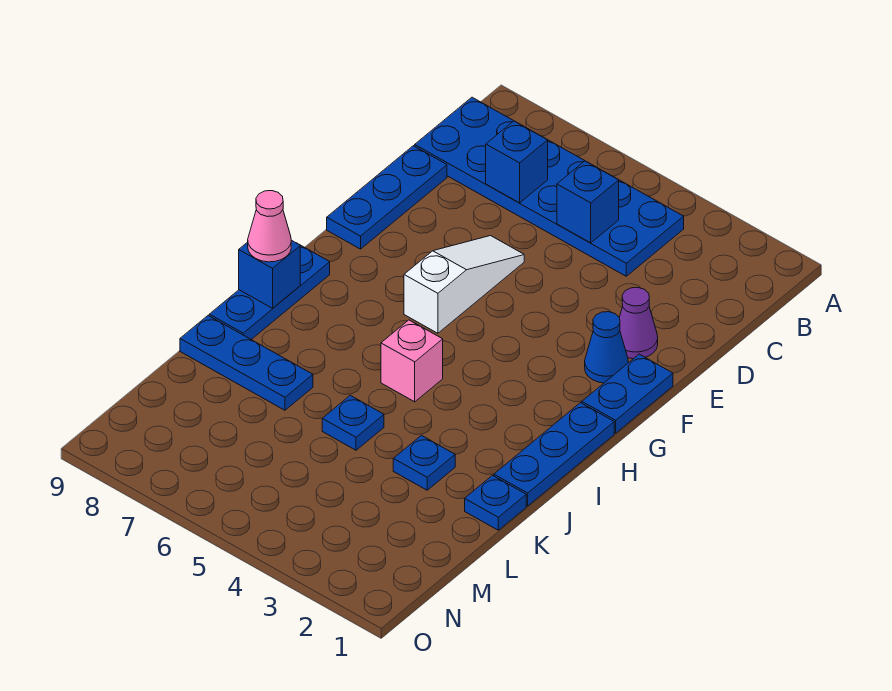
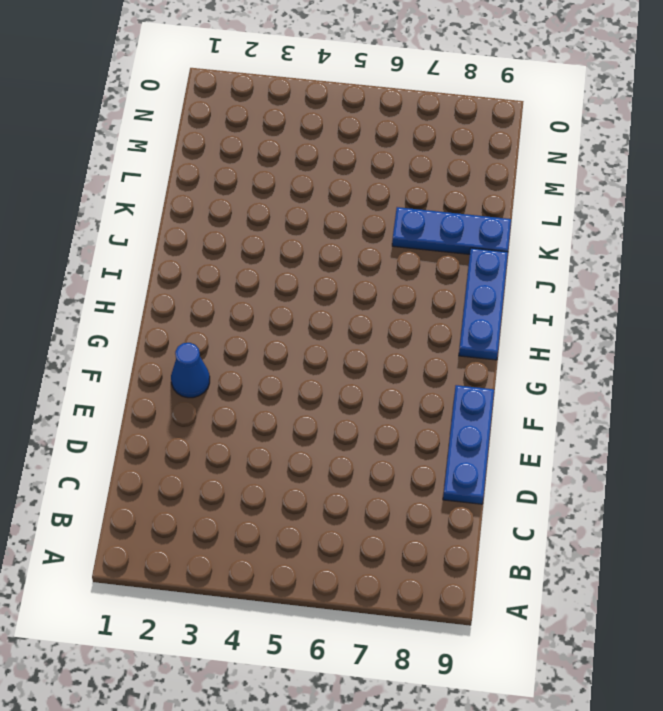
none -> blue 2x6 plate [415,97,684,276]
none -> purple 1x1 cone [619,288,658,359]
none -> white 1x3 slope [404,236,524,333]

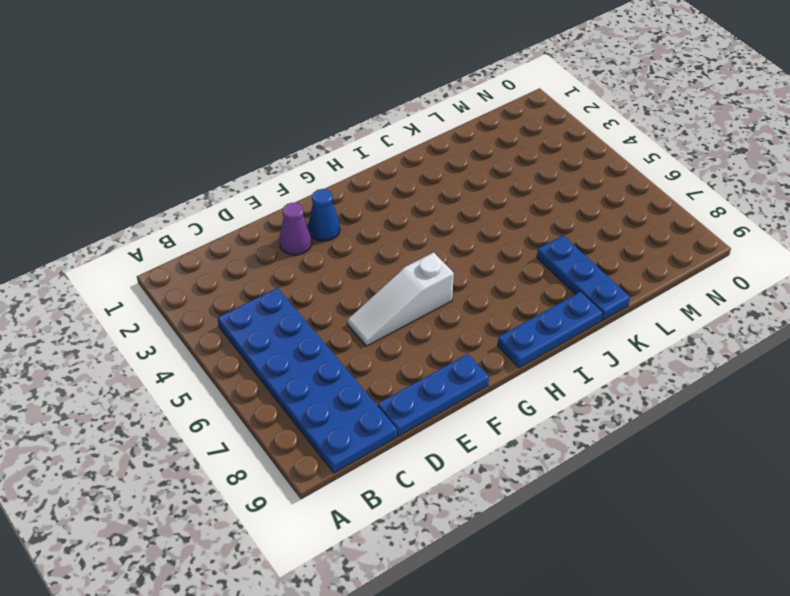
none -> blue 1x2 plate [582,354,673,433]
none -> blue 1x3 plate [494,403,614,506]
none -> pink 1x1 brick [381,320,443,402]

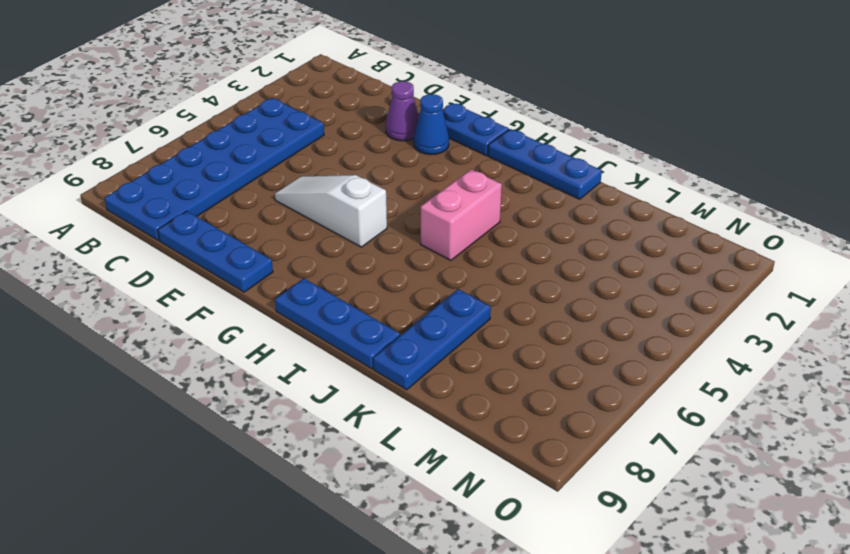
pink 1x2 brick [421,169,502,260] -> pink 1x1 brick [381,320,443,402]
none -> blue 1x1 plate [465,475,526,530]
none -> blue 1x1 plate [393,435,455,490]
none -> blue 1x1 plate [322,395,384,450]

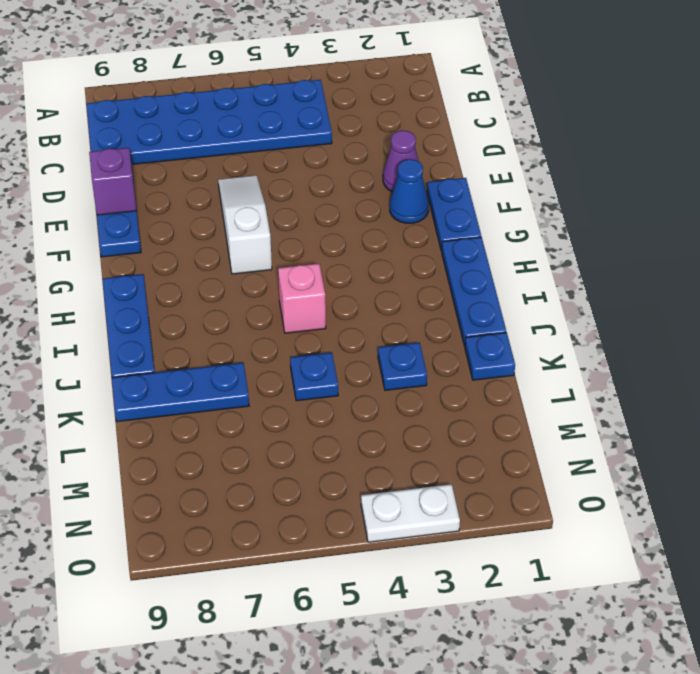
purple 1x1 brick [89,148,137,215] -> none
white 1x2 plate [361,484,460,542] -> none
none -> blue 1x1 brick [557,161,619,243]
none -> blue 1x1 brick [486,121,548,203]
none -> blue 1x1 brick [239,240,300,308]

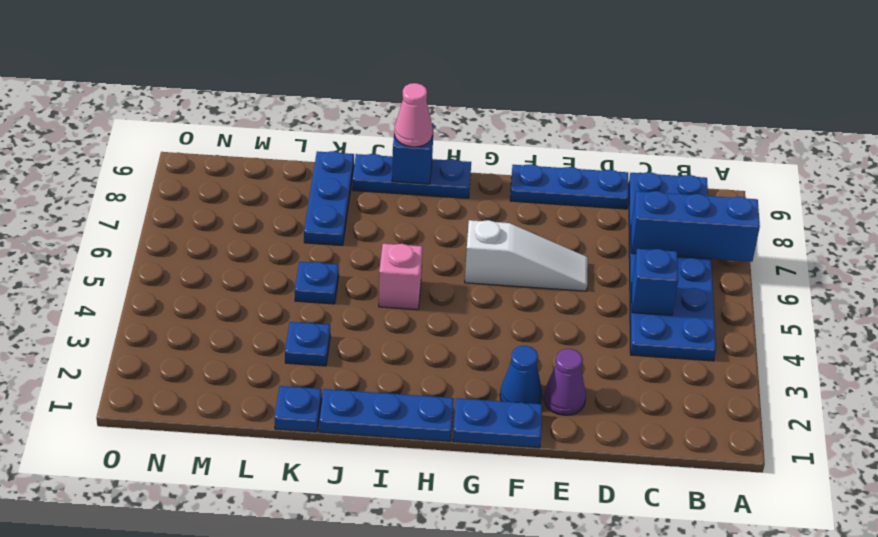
blue 1x3 brick [631,191,760,262] -> blue 1x1 brick [486,121,548,203]

